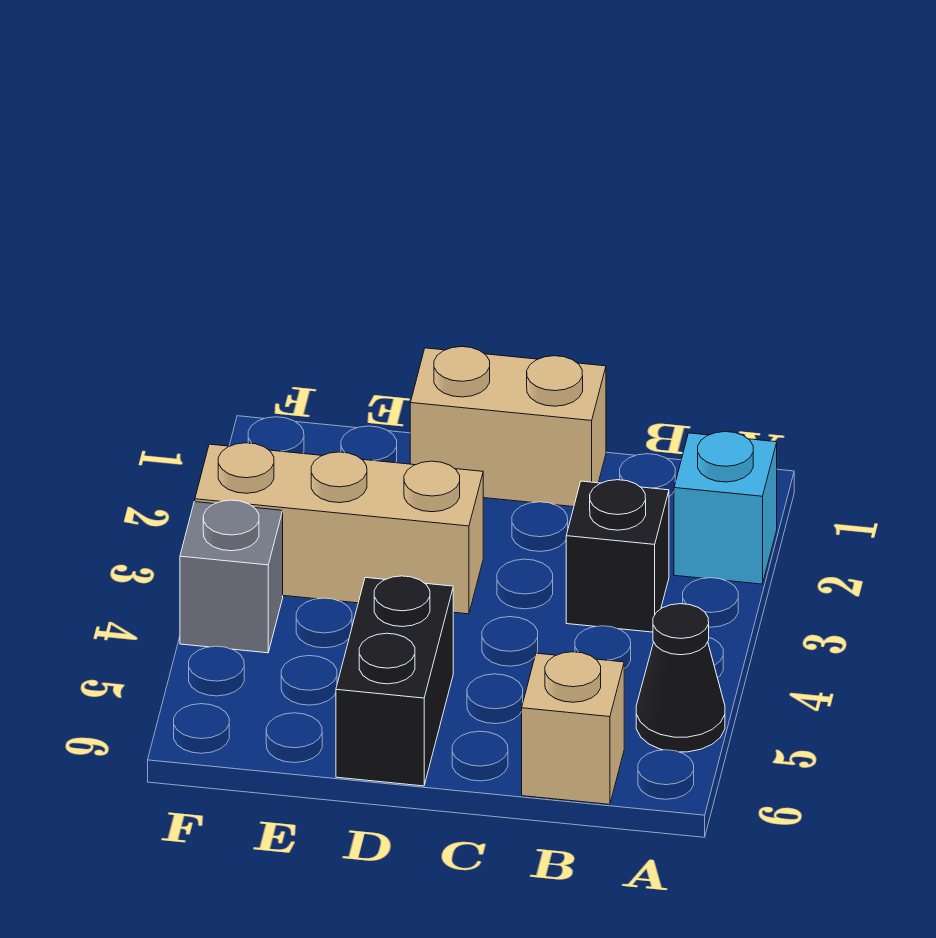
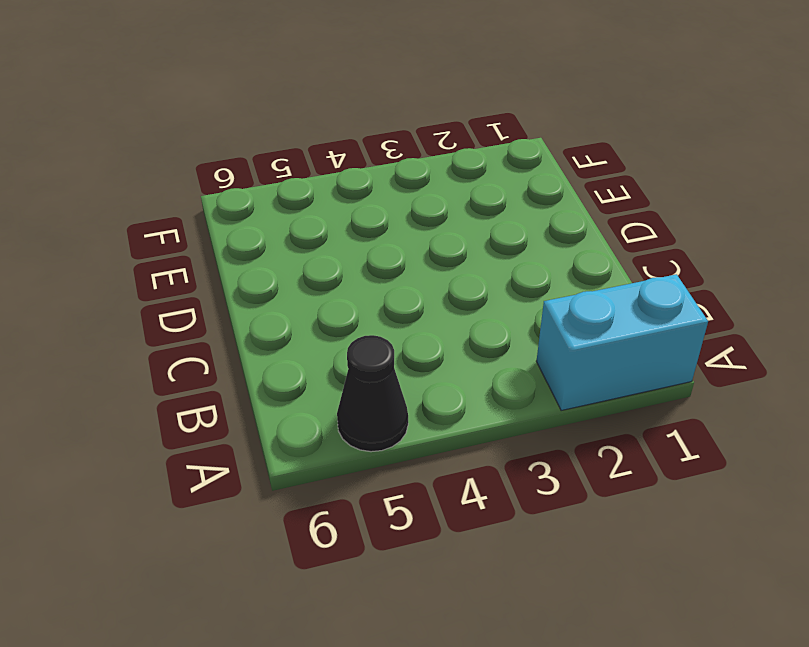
cyan 1x2 brick [536,274,708,411] -> cyan 1x1 brick [674,432,777,584]
none -> black 1x1 brick [566,480,669,632]
none -> tan 1x1 brick [522,652,624,804]

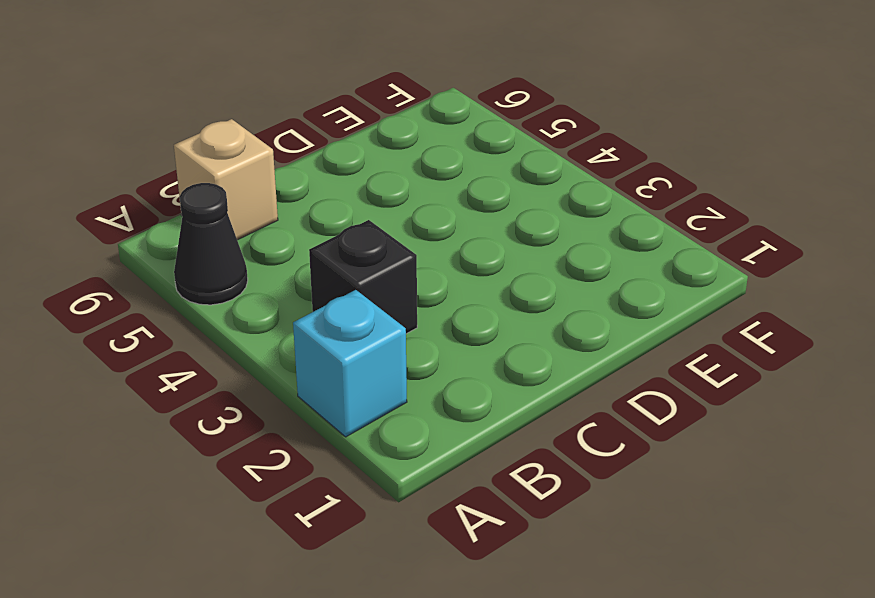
none -> tan 1x2 brick [410,347,606,507]
none -> tan 1x3 brick [195,443,483,614]

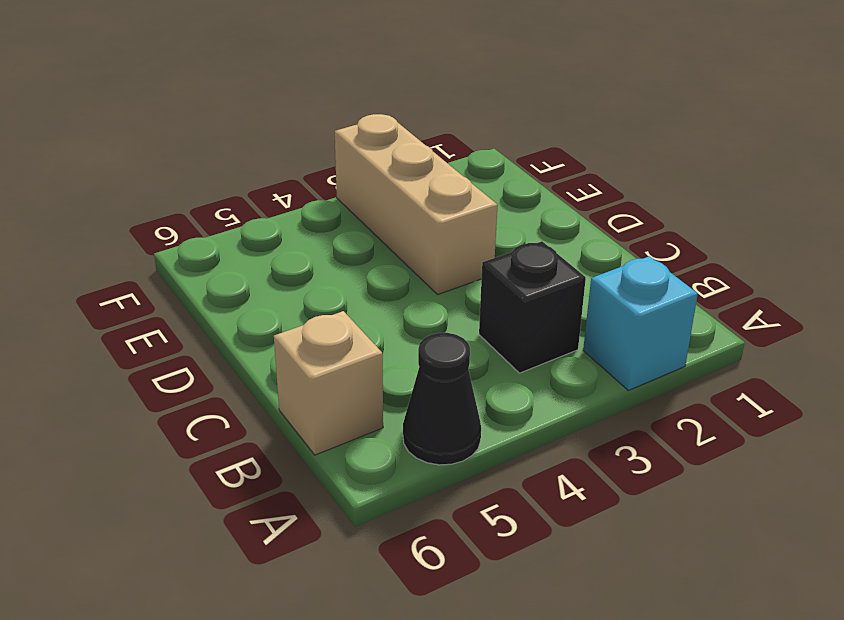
none -> tan 1x2 brick [410,347,606,507]
none -> black 1x2 brick [336,576,453,786]

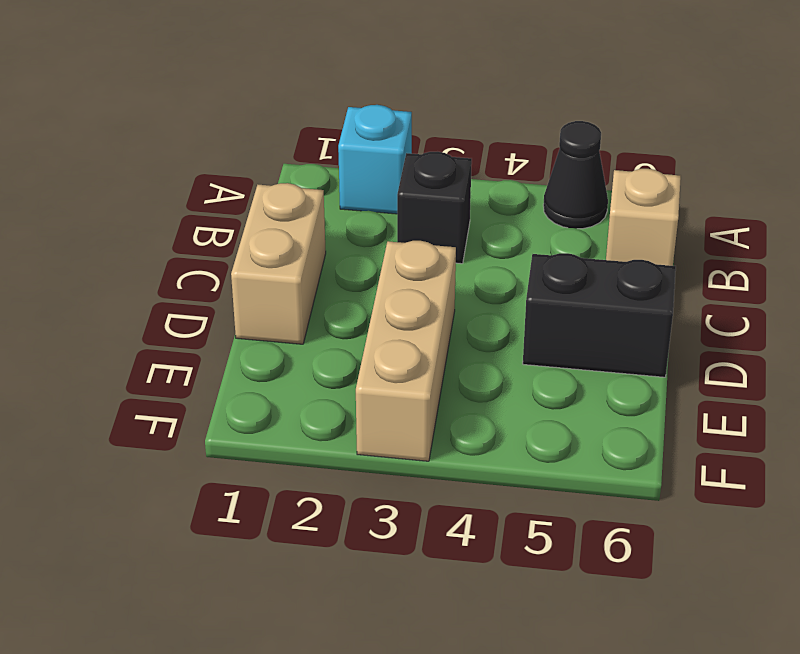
none -> grey 1x1 brick [180,500,283,653]

